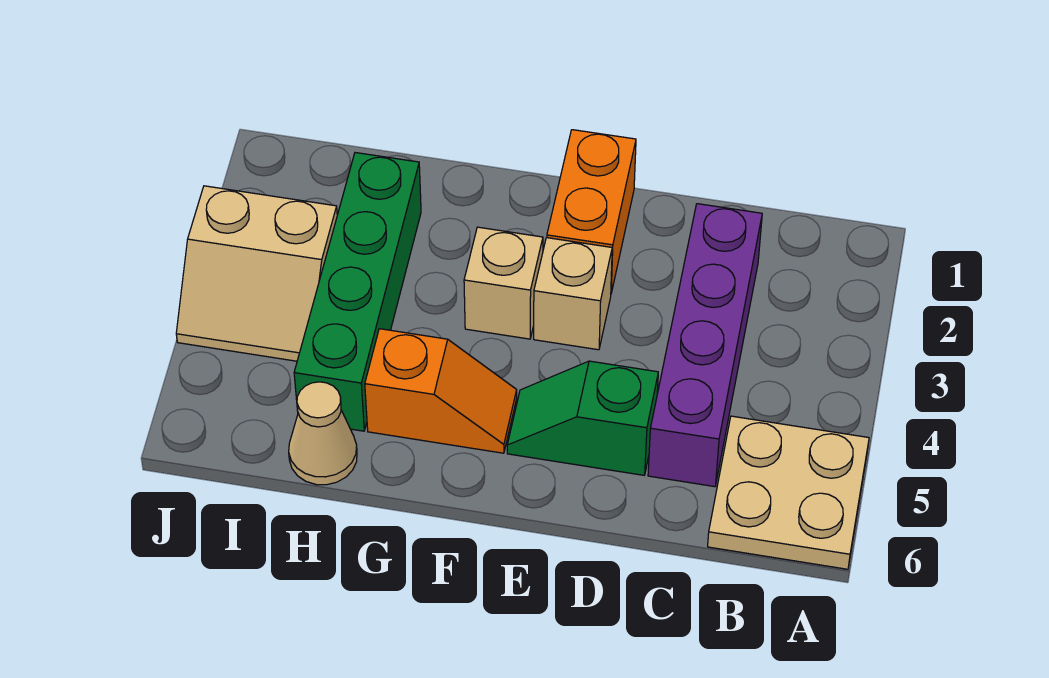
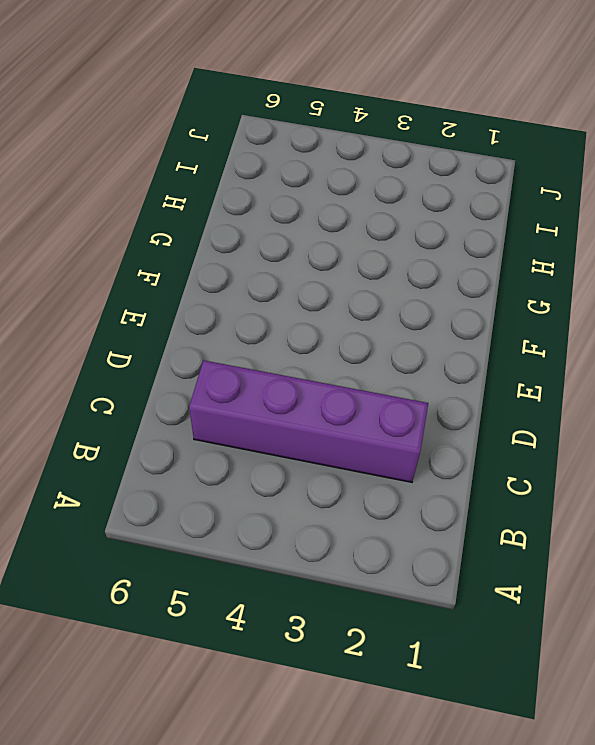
none -> tan 2x2 plate [708,416,869,569]
none -> green 1x2 slope [507,361,658,475]

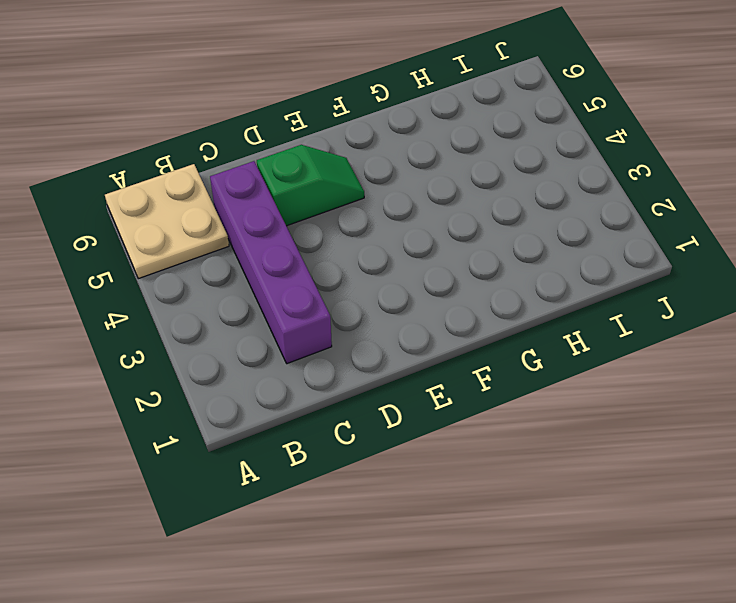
none -> orange 1x2 brick [547,130,636,293]
none -> tan 1x1 brick [534,238,612,350]

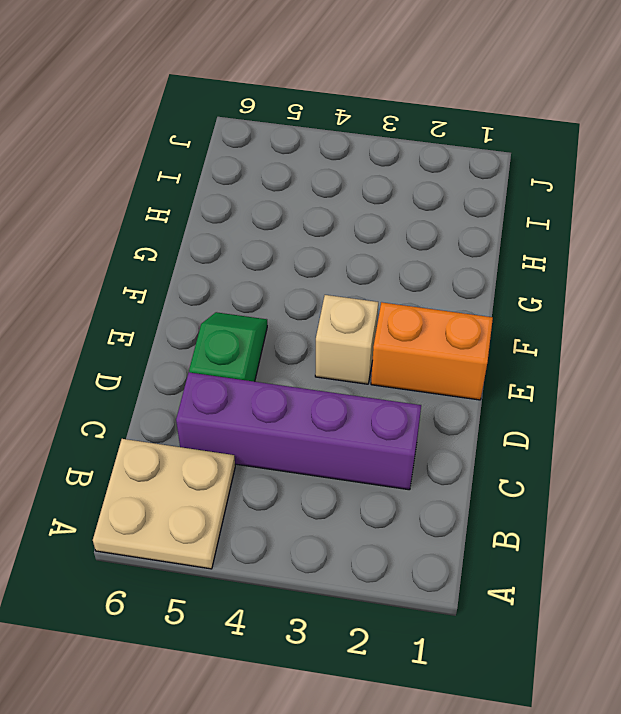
none -> tan 1x1 brick [464,227,543,339]
none -> orange 1x2 slope [365,329,517,453]

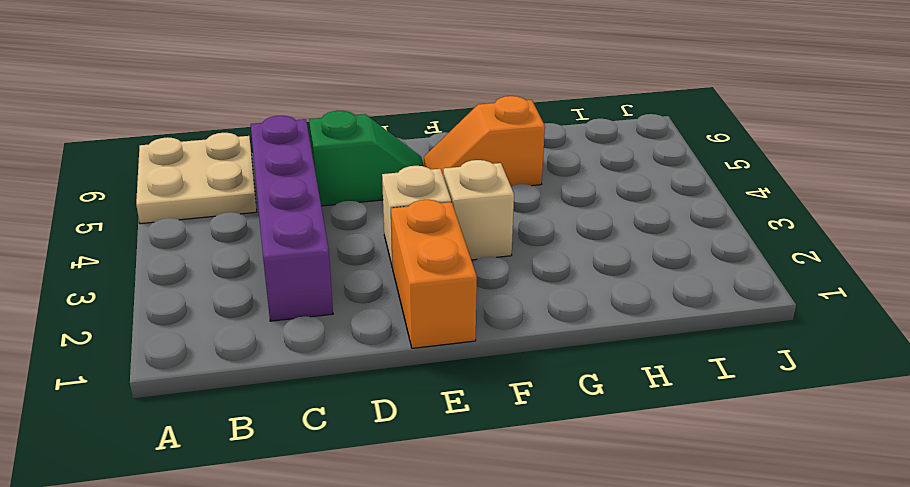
none -> green 1x4 brick [294,153,421,431]
none -> tan 1x1 cone [289,382,357,485]

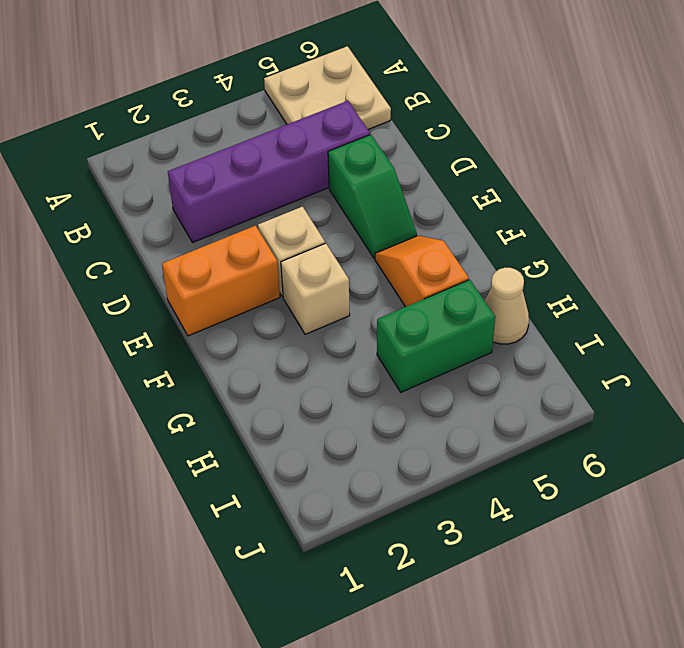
green 1x2 brick [377,280,495,392] -> green 1x4 brick [294,153,421,431]
none -> tan 2x2 slope [176,186,337,361]

